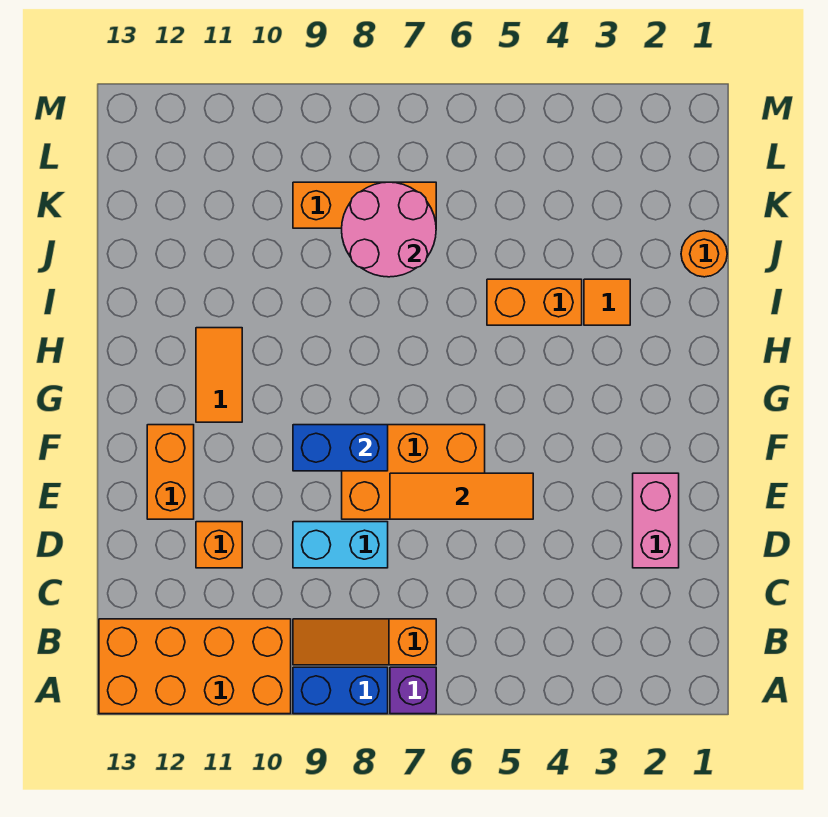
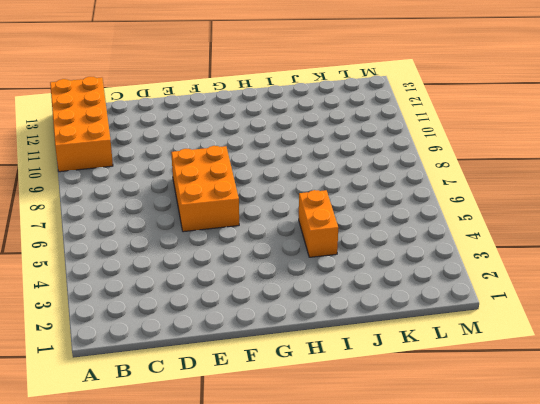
none -> purple 1x1 brick [390,667,436,714]
none -> blue 1x2 brick [293,667,388,714]
none -> orange 1x3 slope [293,619,436,665]

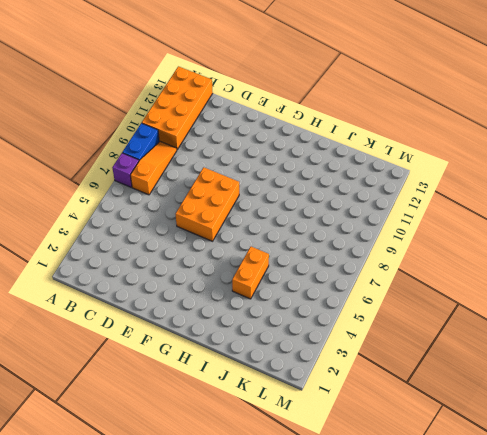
none -> pink 1x2 brick [633,473,679,568]
none -> cyan 1x2 brick [293,522,388,568]
none -> orange 1x1 brick [196,522,242,568]

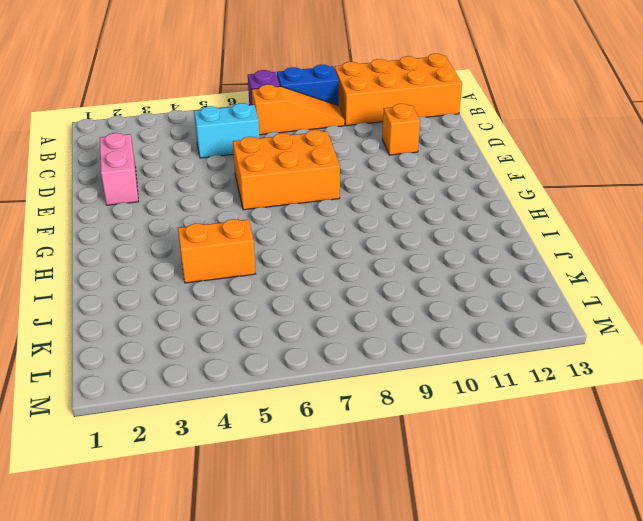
cyan 1x2 brick [194,103,260,158] -> cyan 1x2 brick moved to [293,522,388,568]
none -> orange 1x2 brick [147,425,194,519]
none -> orange 1x2 tile [196,328,242,422]
none -> orange 1x1 tile [584,279,630,325]

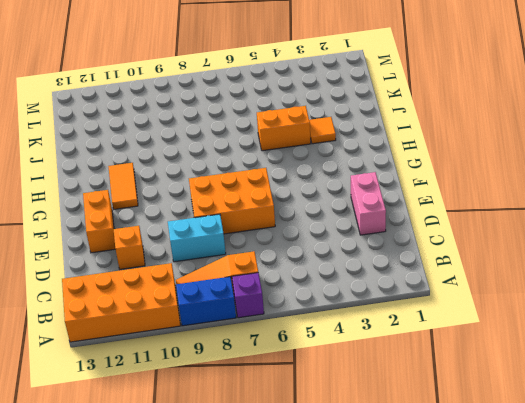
none -> orange 1x1 round brick [681,231,727,277]
none -> orange 1x3 brick [293,182,436,228]
none -> orange 1x3 tile [390,473,533,519]

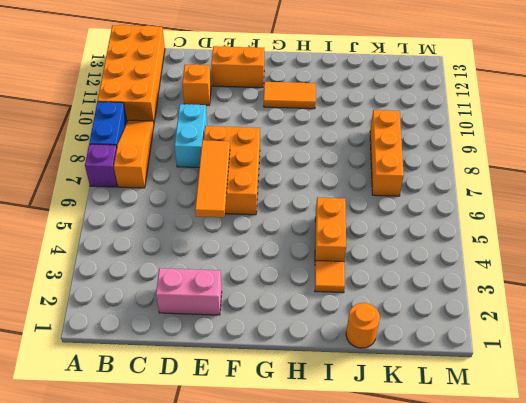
none -> blue 1x2 brick [293,425,388,471]
none -> pink 2x2 round brick [342,182,436,277]

